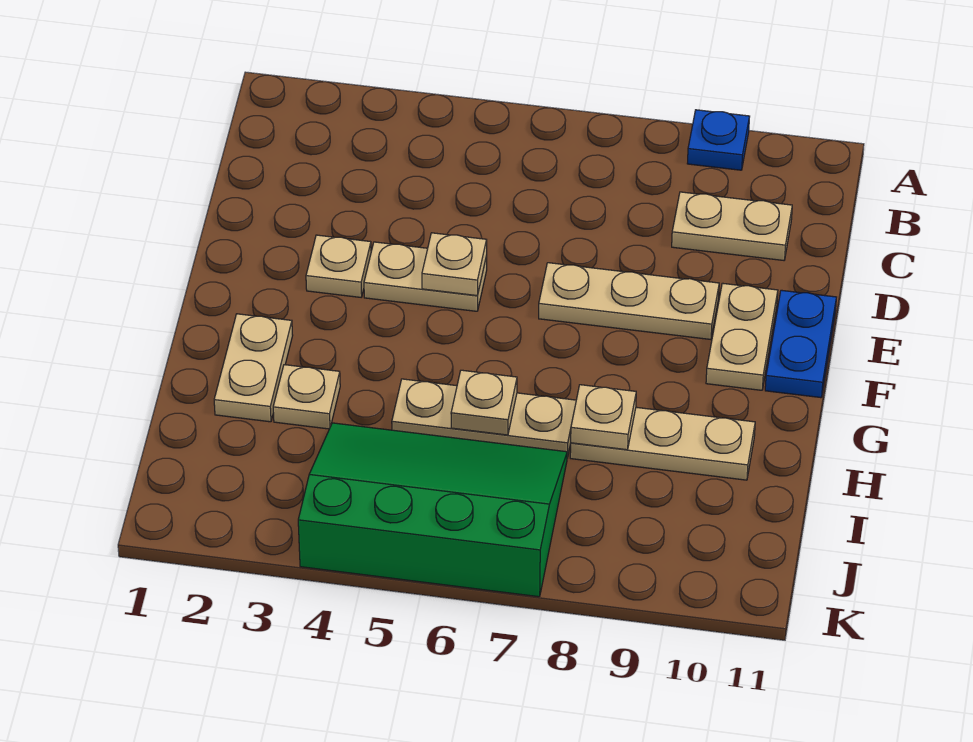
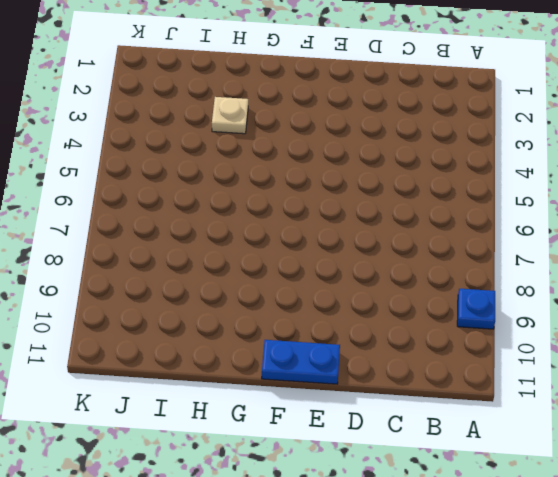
none -> tan 1x2 plate [672,192,792,260]
none -> tan 1x1 plate [306,235,371,297]
none -> tan 1x2 plate [364,242,487,311]

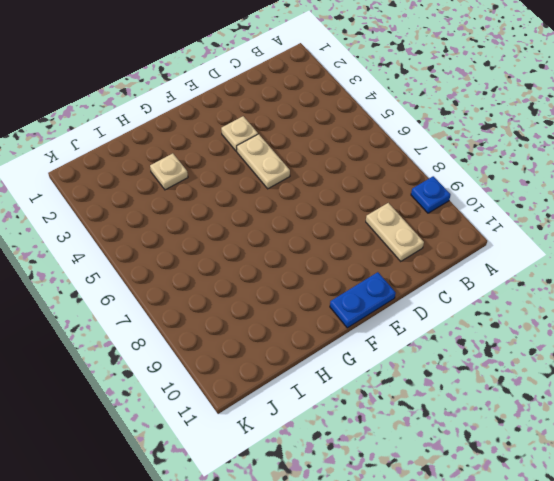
none -> tan 1x3 plate [539,263,719,339]
none -> tan 1x2 plate [706,283,778,390]
none -> tan 1x2 plate [214,314,293,422]

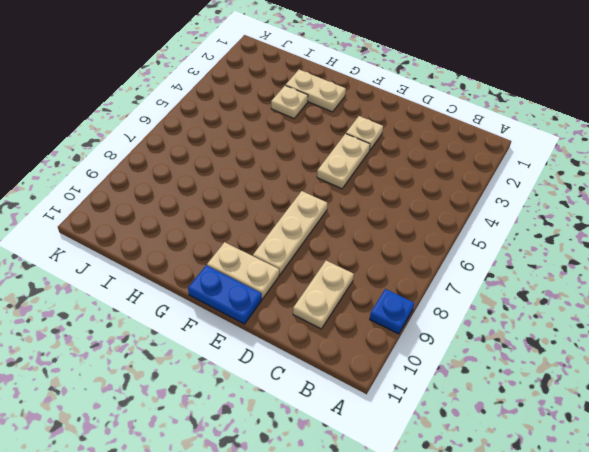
none -> tan 1x3 plate [392,379,576,458]
none -> tan 1x3 plate [570,407,755,480]
none -> green 3x4 slope [298,423,567,597]

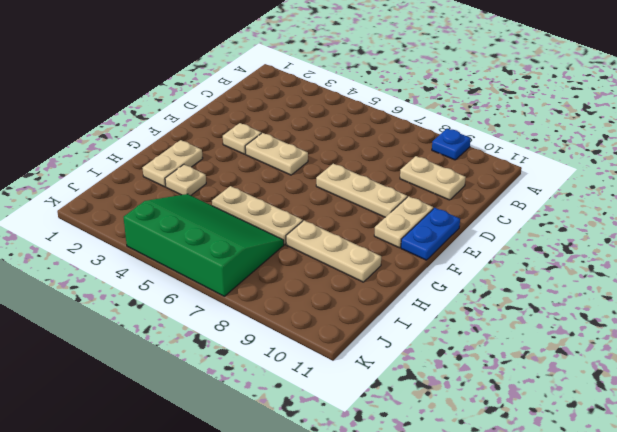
none -> tan 1x1 plate [422,233,487,296]
none -> tan 1x1 plate [451,370,517,435]
none -> tan 1x1 plate [571,385,636,450]

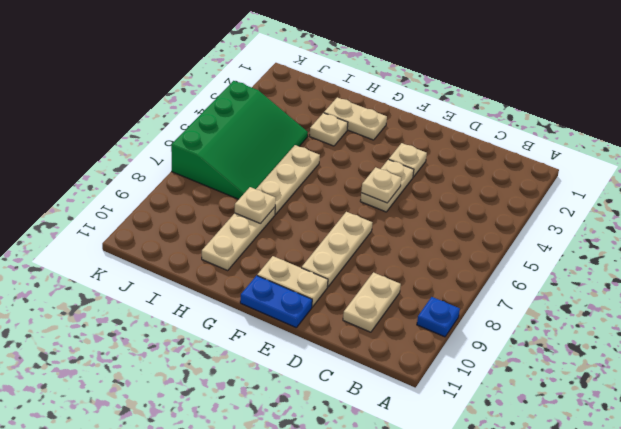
none -> tan 1x1 plate [451,370,517,435]

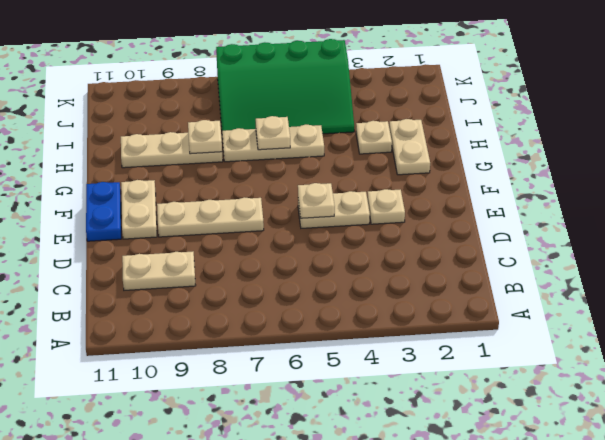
none -> blue 1x1 plate [687,110,750,170]

